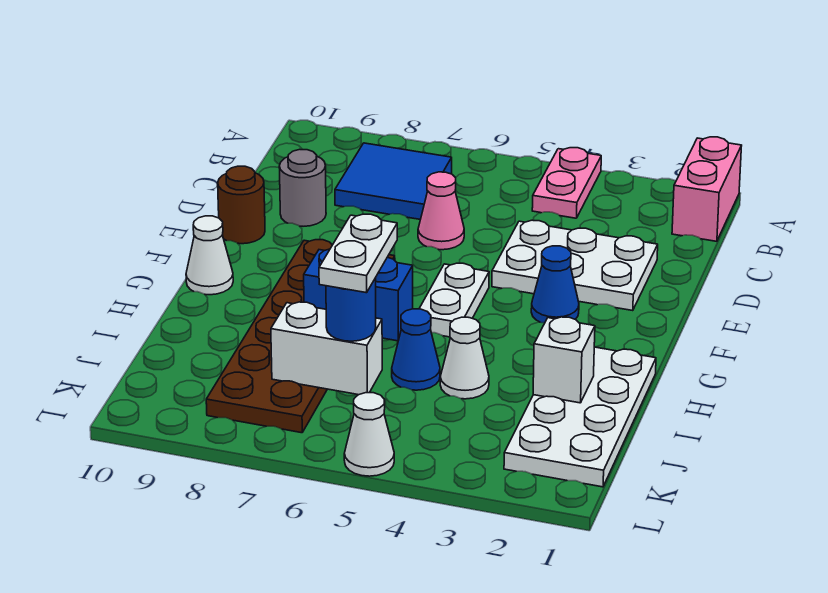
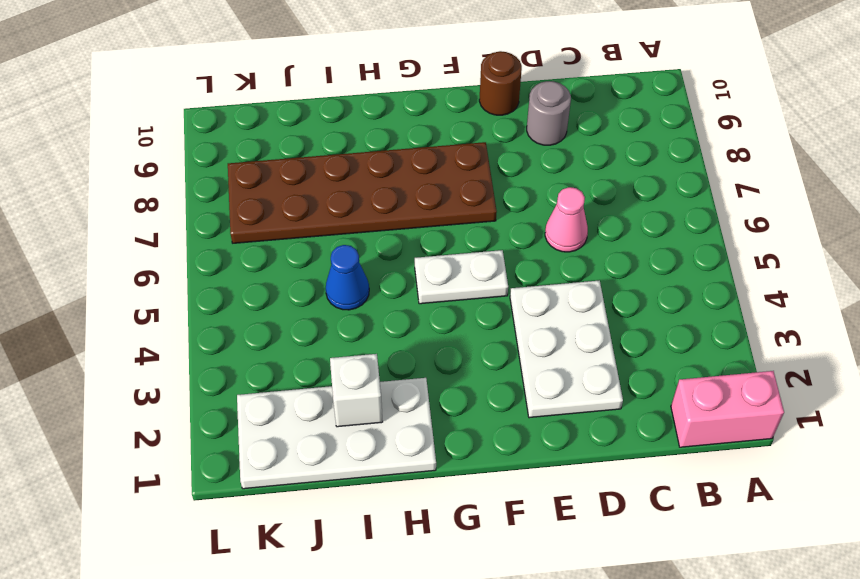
none -> pink 1x2 plate [532,148,601,218]
none -> blue 2x2 tile [335,143,452,219]
none -> blue 1x1 cone [531,246,579,323]

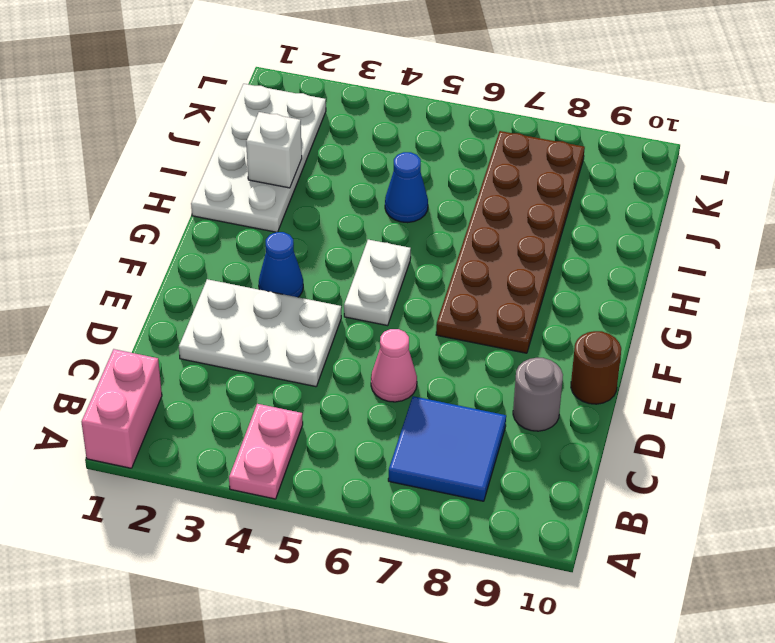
none -> white 1x1 cone [186,216,233,295]
none -> white 1x1 cone [440,317,489,399]
none -> white 1x1 cone [344,393,394,476]

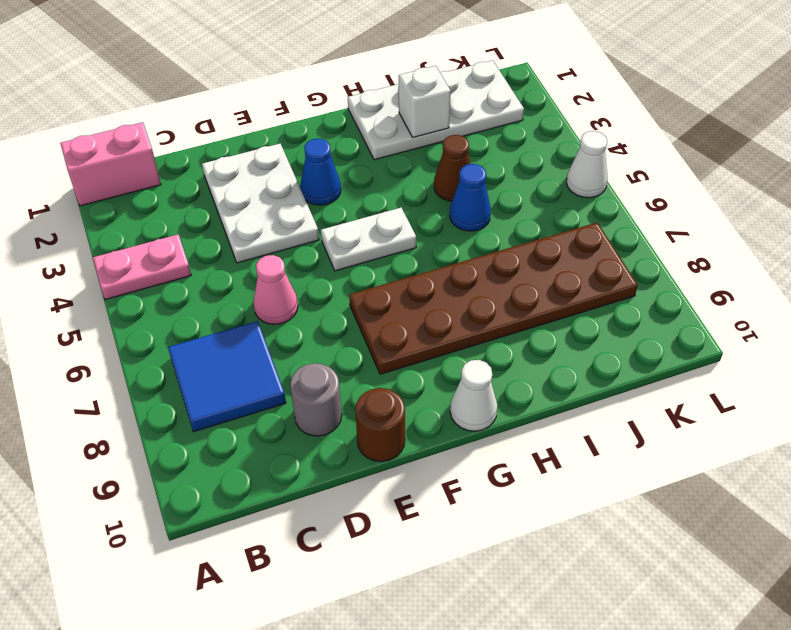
brown 1x1 cone [434,135,470,201] -> white 1x1 cone [440,317,489,399]
none -> blue 1x2 brick [304,249,413,341]
none -> white 1x2 brick [271,302,382,395]
none -> blue 1x1 round brick [326,278,376,341]

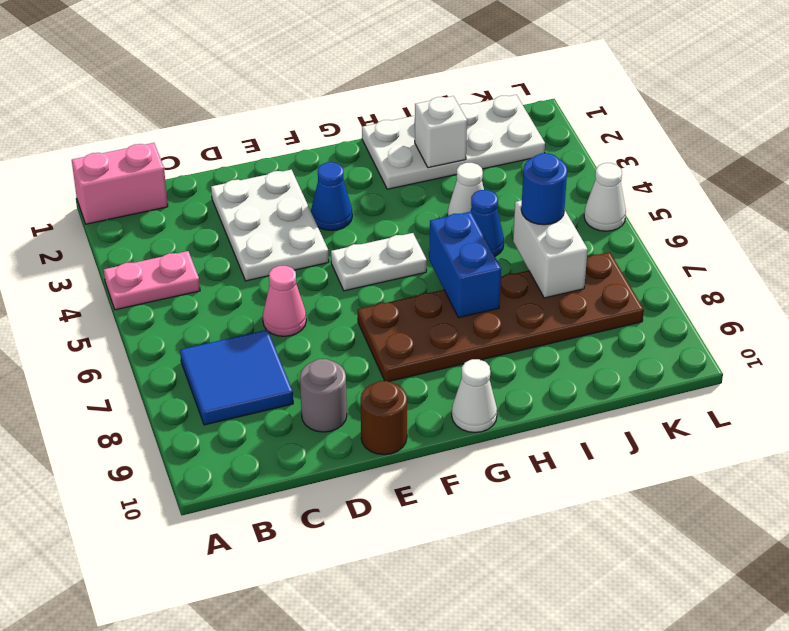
none -> white 1x2 plate [319,214,397,293]

